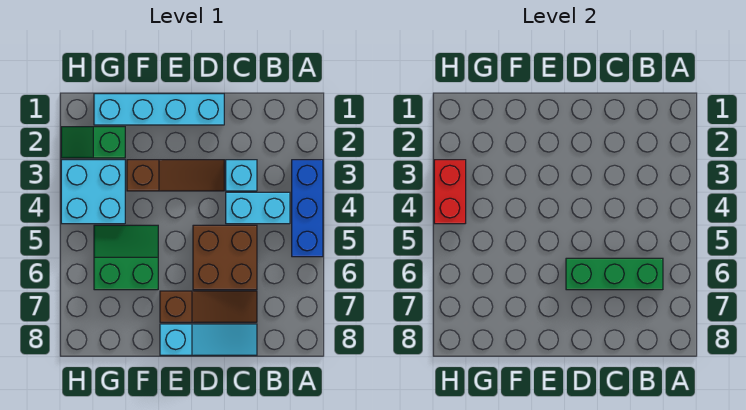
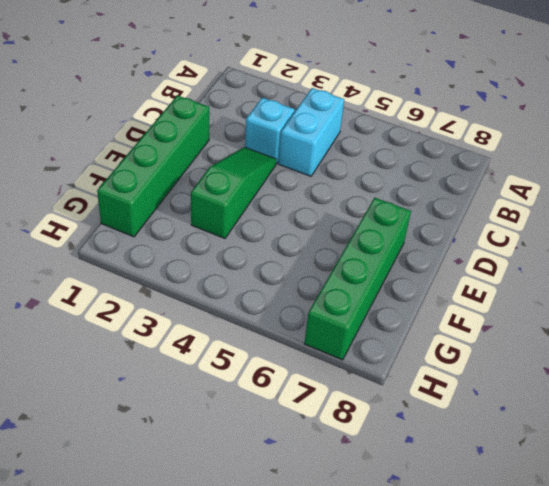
green 1x4 brick [97,95,209,237] -> cyan 1x4 brick [94,94,224,125]
green 1x3 slope [191,147,277,238] -> brown 1x3 slope [127,160,224,191]
green 1x4 brick [304,198,411,360] -> brown 1x3 slope [160,291,257,322]
none -> blue 1x3 brick [292,160,323,257]
none -> brown 2x2 brick [193,225,257,290]
none -> cyan 1x3 slope [160,324,257,355]

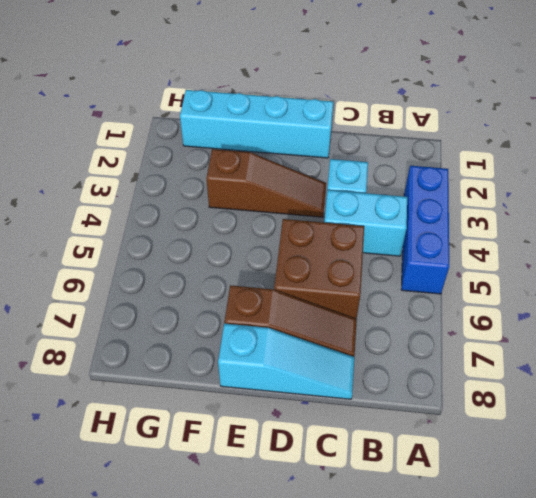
none -> green 2x2 slope [94,225,158,290]
none -> green 1x2 slope [61,127,125,158]
none -> cyan 2x2 brick [61,160,125,224]

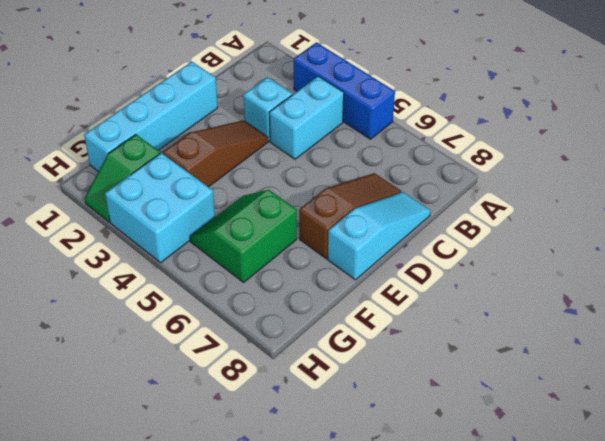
none -> brown 2x2 brick [193,225,257,290]
none -> green 1x3 brick [566,258,663,290]
none -> red 1x2 brick [434,160,466,224]

